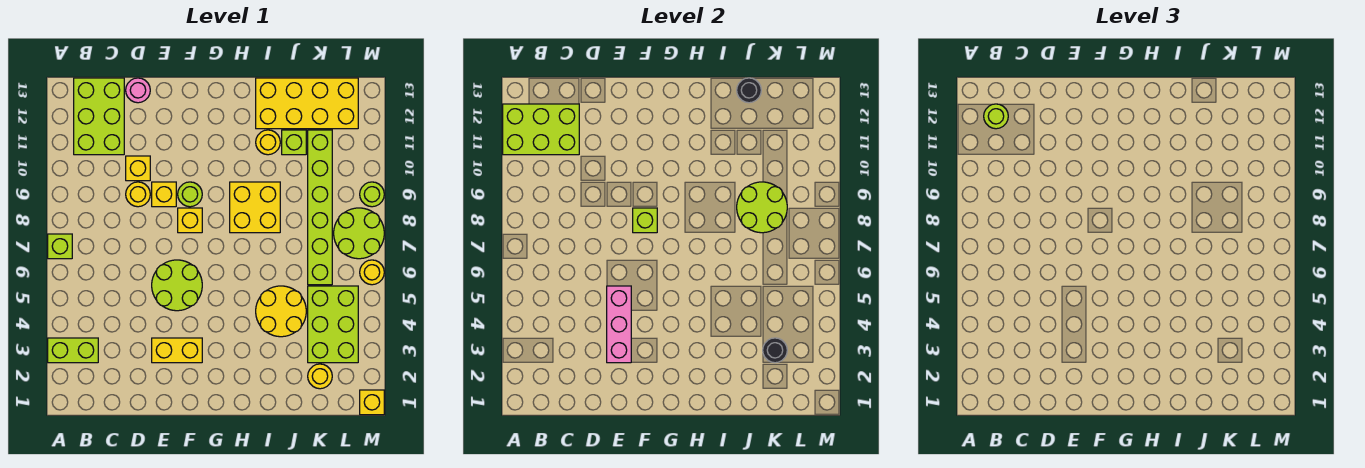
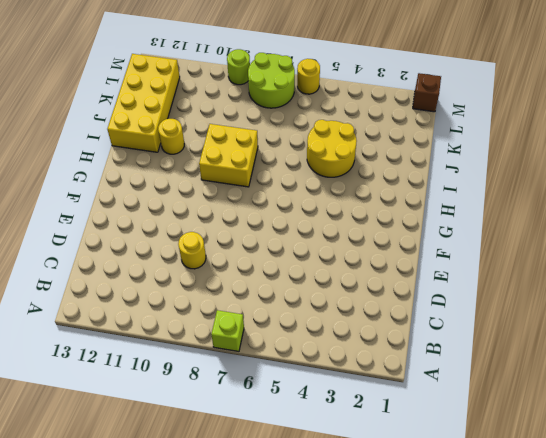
brown 1x1 brick [413,73,441,112] -> yellow 1x1 brick [360,390,384,415]
none -> lime 1x2 brick [48,338,98,363]
none -> lime 2x3 brick [74,78,124,155]
none -> yellow 1x1 brick [126,156,150,181]
none -> pink 1x1 round brick [126,78,150,103]

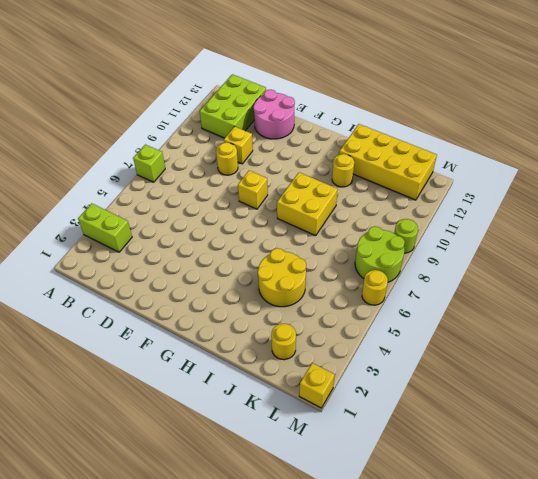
pink 2x2 round brick [253,90,295,139] -> pink 1x1 round brick [126,78,150,103]
none -> yellow 1x2 brick [152,338,202,363]
none -> lime 2x2 round brick [152,260,202,311]
none -> yellow 1x1 brick [152,182,176,207]
none -> lime 1x1 round brick [178,182,202,207]

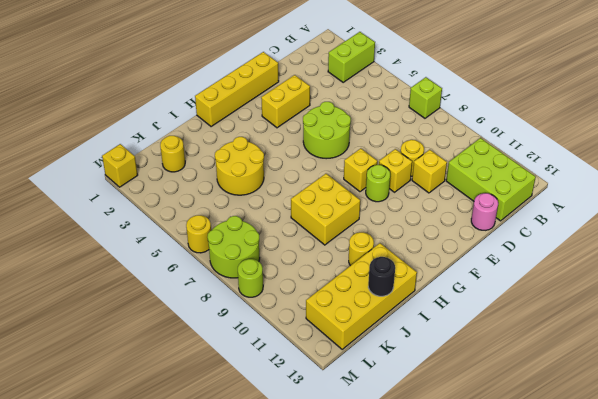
yellow 1x4 brick [195,52,279,127] -> none
none -> lime 1x1 brick [282,130,306,155]
none -> lime 2x3 brick [308,286,358,363]
none -> lime 1x6 brick [308,130,332,285]
none -> lime 2x3 brick [503,104,579,155]

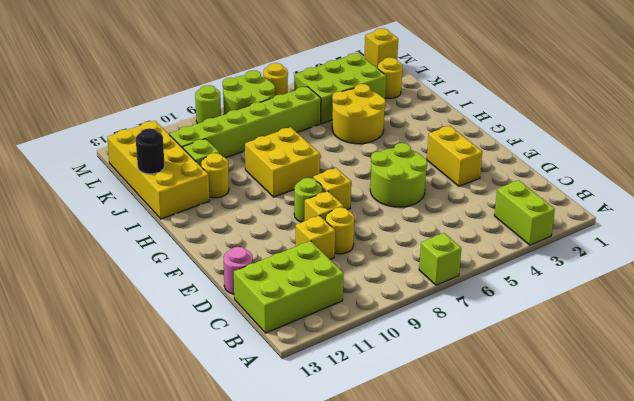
none -> lime 2x3 brick [503,104,579,155]
none -> pink 1x3 brick [607,286,631,363]
none -> lime 1x1 brick [633,208,657,233]
none -> lime 2x2 round brick [737,182,787,233]

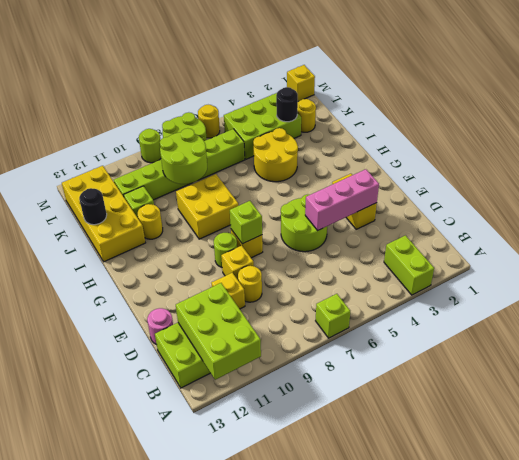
none -> lime 1x1 round brick [984,104,1008,129]

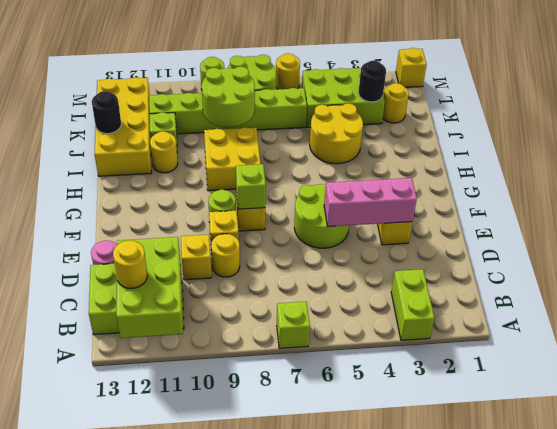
yellow 1x1 round brick [113,241,147,288] -> lime 1x1 round brick [984,104,1008,129]

